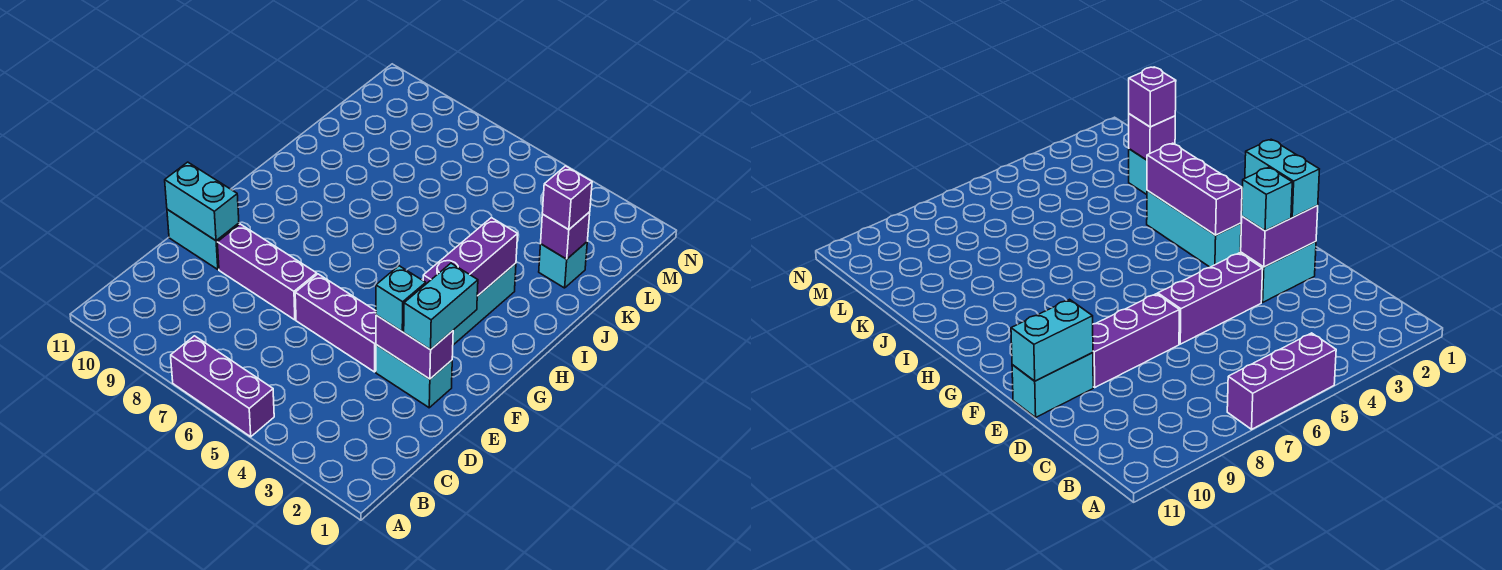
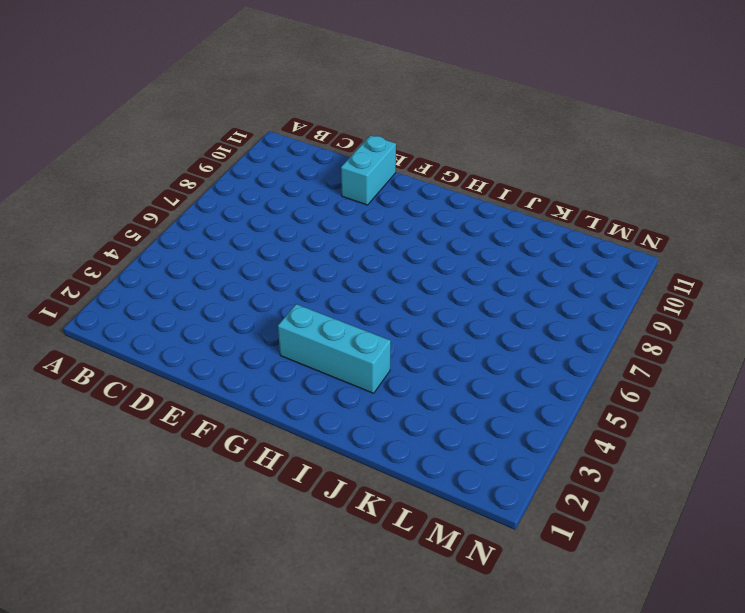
none -> purple 1x3 brick [171,336,274,437]
none -> cyan 1x2 brick [376,345,452,408]
none -> purple 1x3 brick [295,274,376,372]

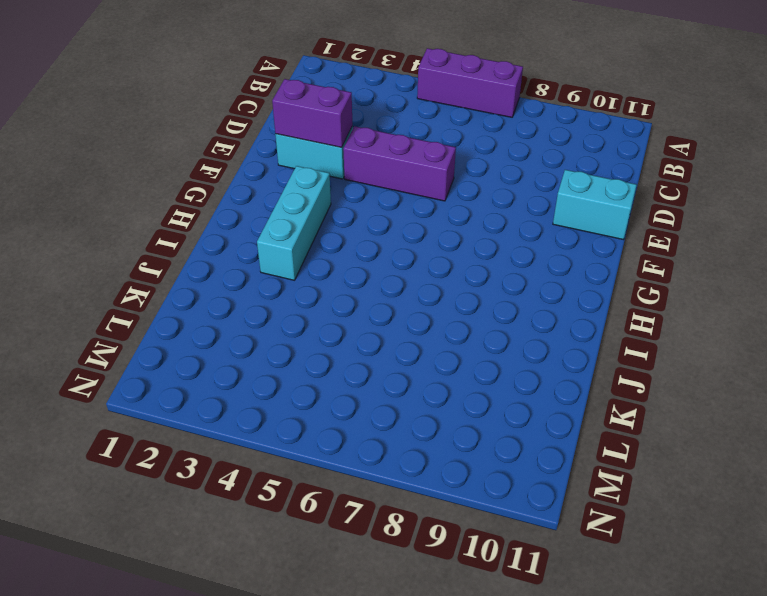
none -> purple 1x3 brick [217,224,317,320]
none -> cyan 1x1 brick [539,242,587,288]
none -> cyan 1x2 brick [165,162,239,241]

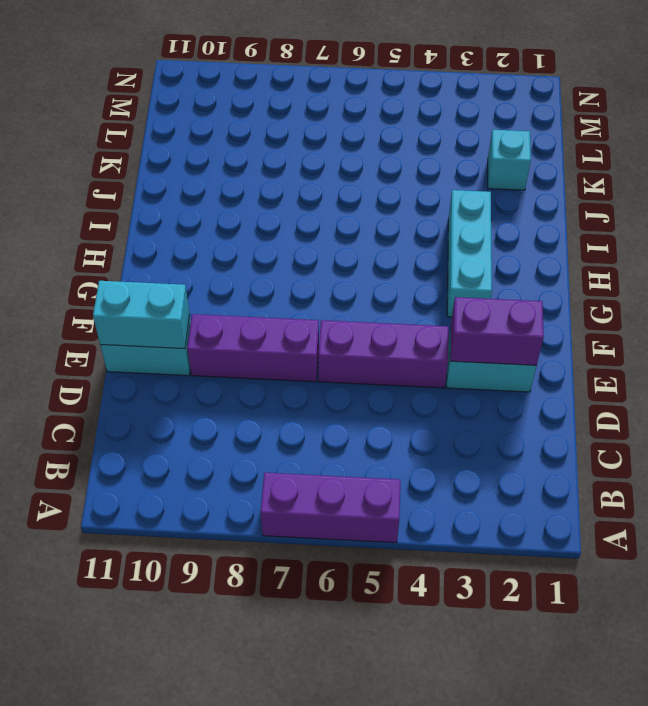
none -> purple 1x3 brick [423,218,518,296]
none -> purple 1x1 brick [541,212,590,259]
none -> cyan 1x2 brick [404,263,478,350]

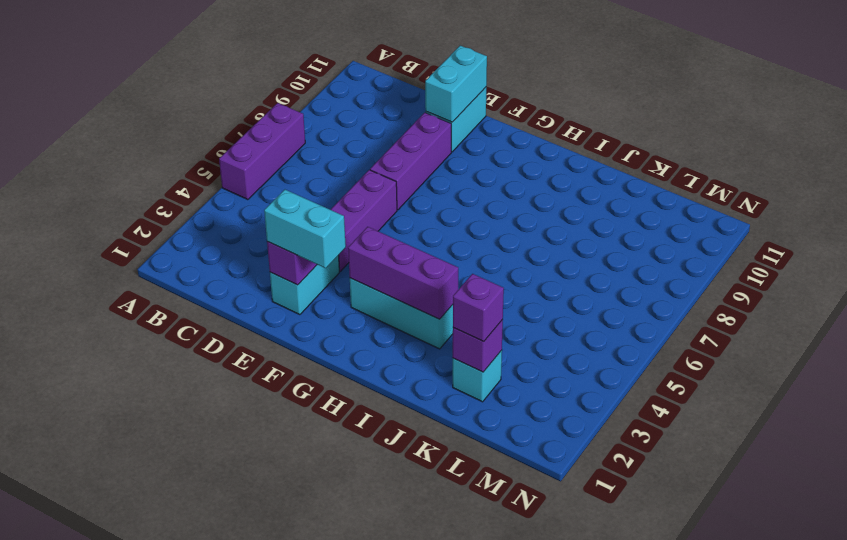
none -> cyan 1x1 brick [376,266,426,331]

